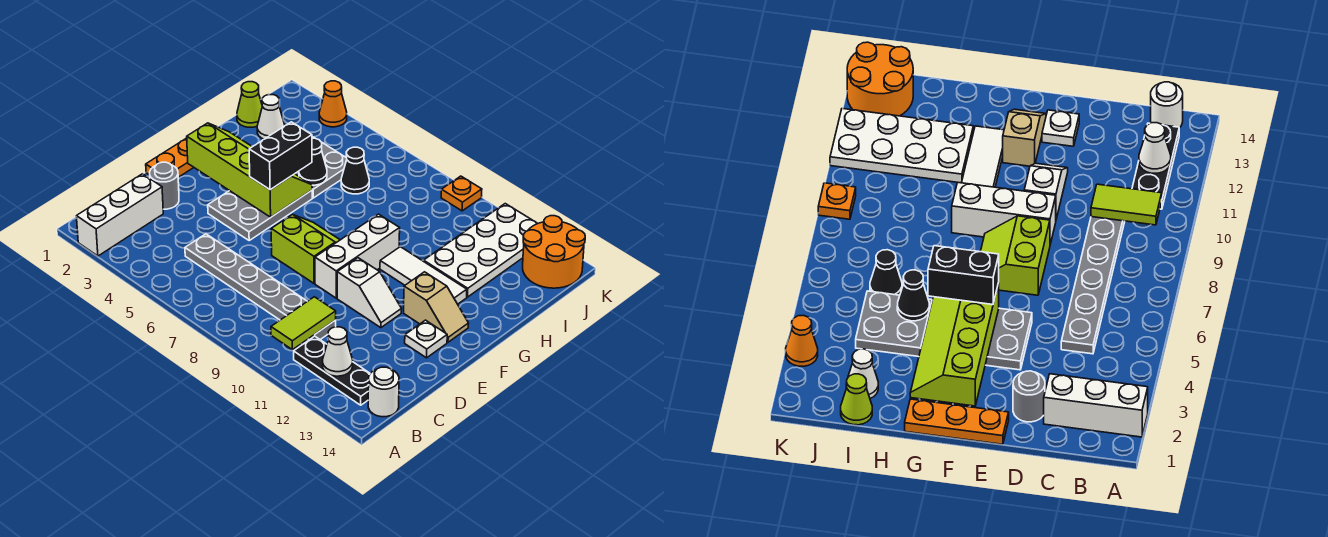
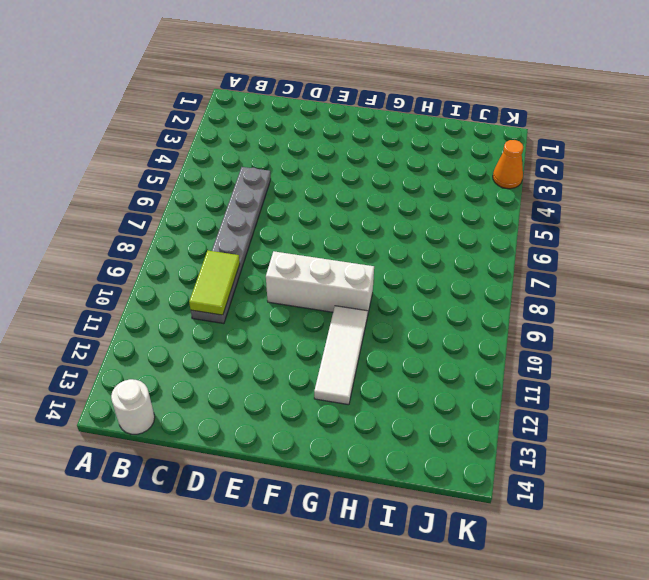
lime 1x2 tile [189,250,240,315] -> lime 1x2 tile turned to [271,297,336,350]
none -> white 1x3 brick [76,174,163,256]
none -> black 1x3 plate [294,336,370,405]
none -> grey 1x1 round brick [150,162,179,209]

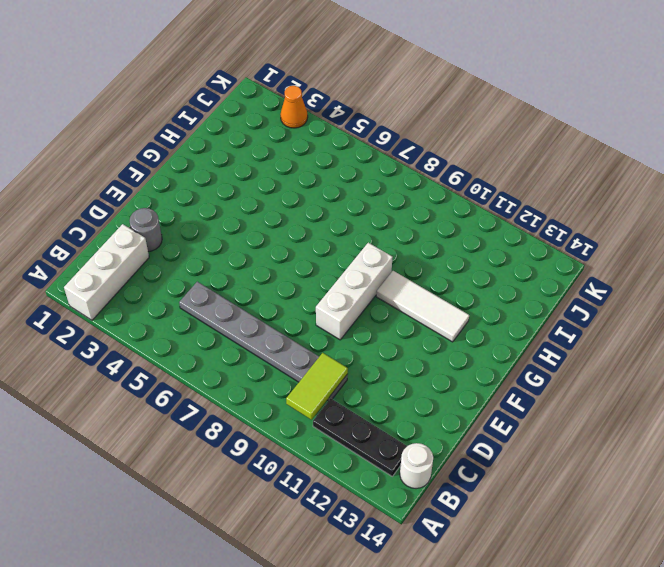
none -> orange 1x3 plate [146,138,194,177]
none -> grey 2x3 plate [208,190,312,240]
none -> lime 2x2 slope [271,215,340,283]

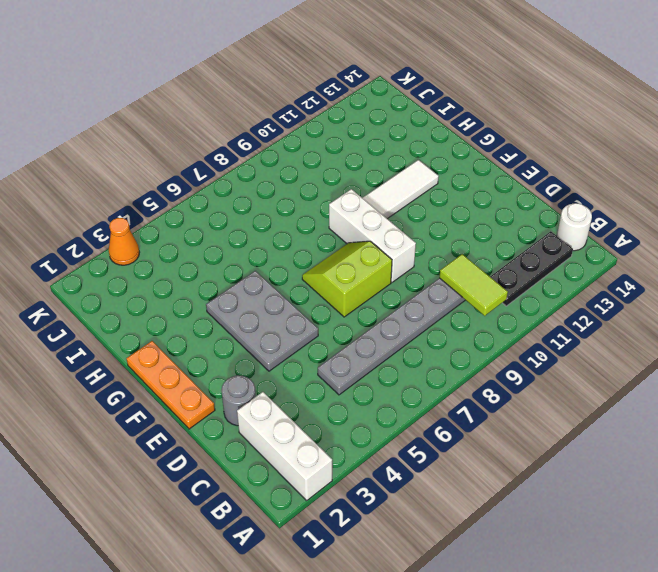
none -> white 1x2 slope [337,258,401,328]
none -> white 1x1 plate [405,320,447,358]
none -> tan 1x2 slope [404,272,469,342]

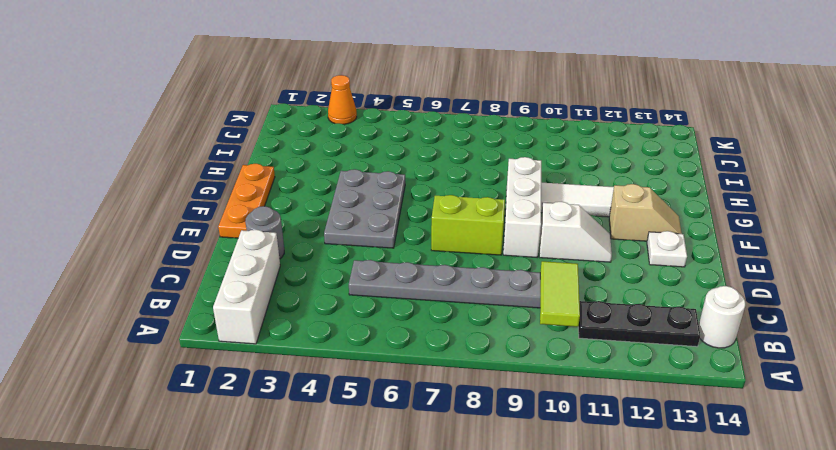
none -> grey 2x2 plate [295,137,347,198]
none -> white 2x4 plate [424,204,538,297]
none -> lime 1x1 cone [237,82,262,127]

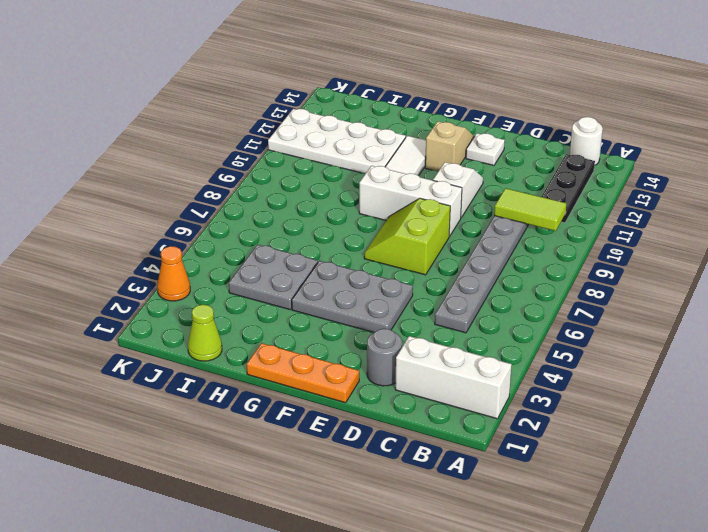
none -> white 1x1 cone [257,95,285,139]
none -> black 1x1 cone [341,147,369,194]
none -> orange 2x2 round brick [523,216,585,288]

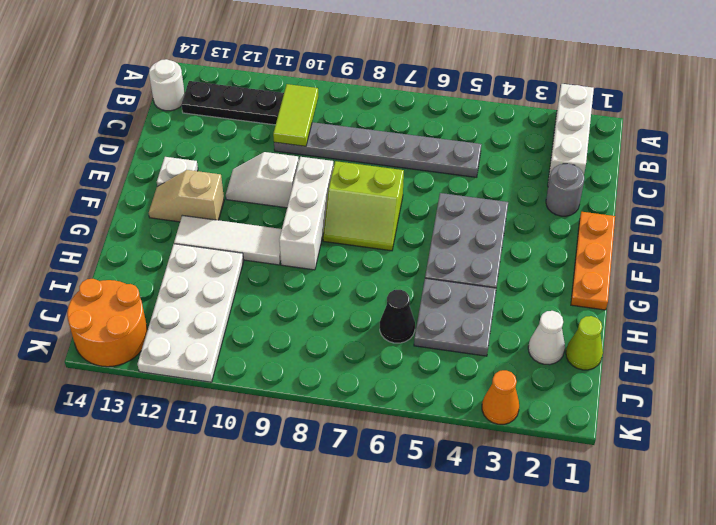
none -> orange 1x1 plate [441,176,482,211]
none -> white 1x1 cone [323,327,353,376]
none -> lime 2x4 slope [187,123,312,217]

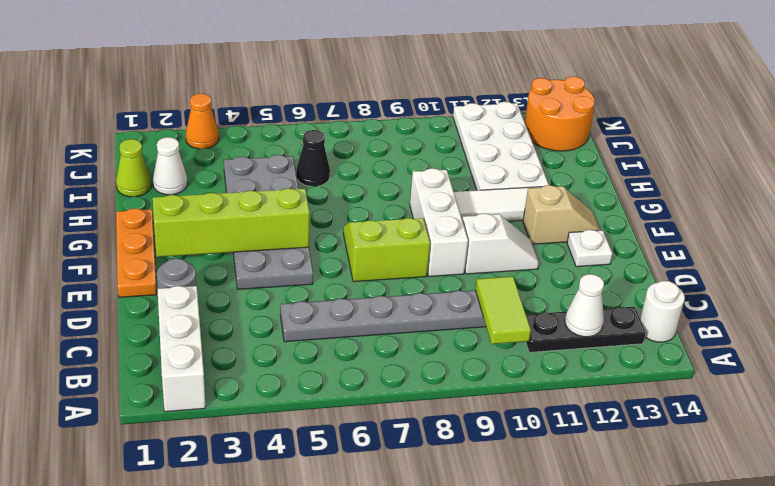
none -> orange 1x1 plate [441,176,482,211]
none -> black 1x1 cone [299,138,327,185]
none -> black 1x2 brick [249,122,312,190]

